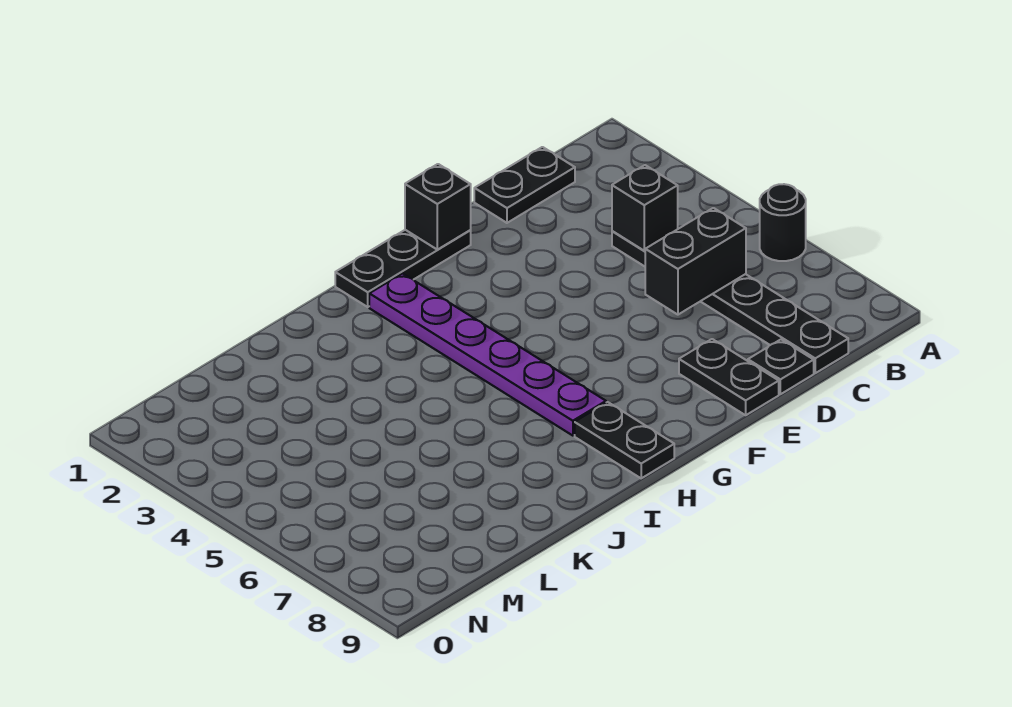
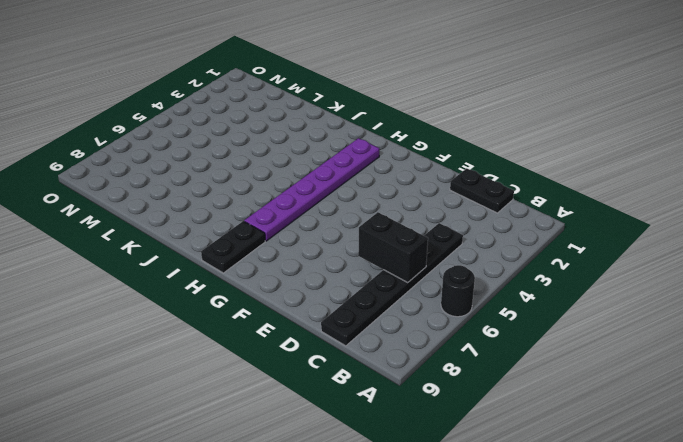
none -> black 1x1 plate [748,339,814,394]
none -> black 1x2 plate [679,339,779,415]

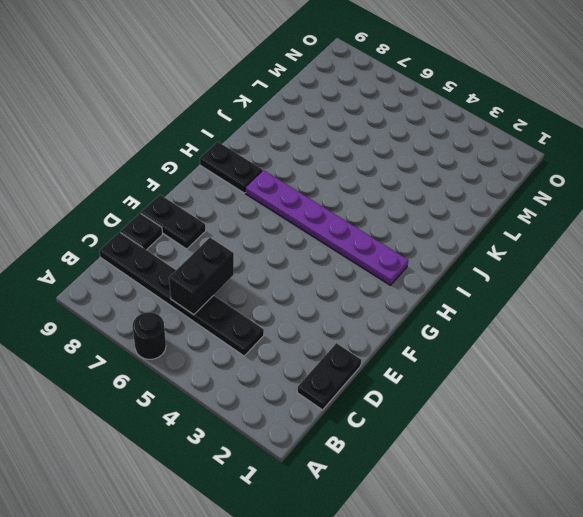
none -> black 1x3 plate [335,230,471,307]
none -> black 1x1 brick [612,165,678,251]

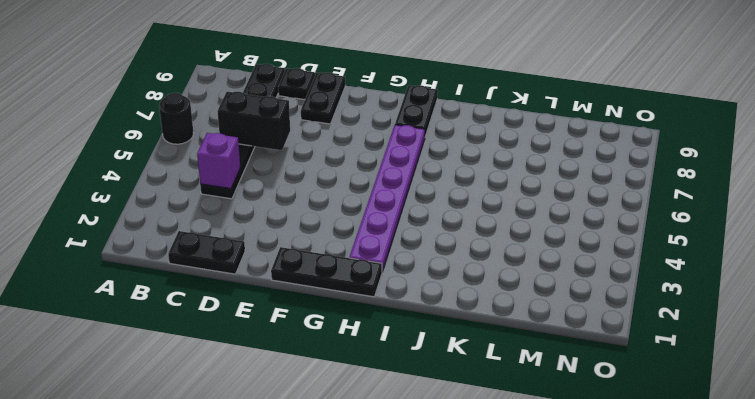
purple 1x1 brick [197,133,240,189] -> black 1x1 brick [612,165,678,251]
none -> black 1x1 brick [405,164,471,250]

